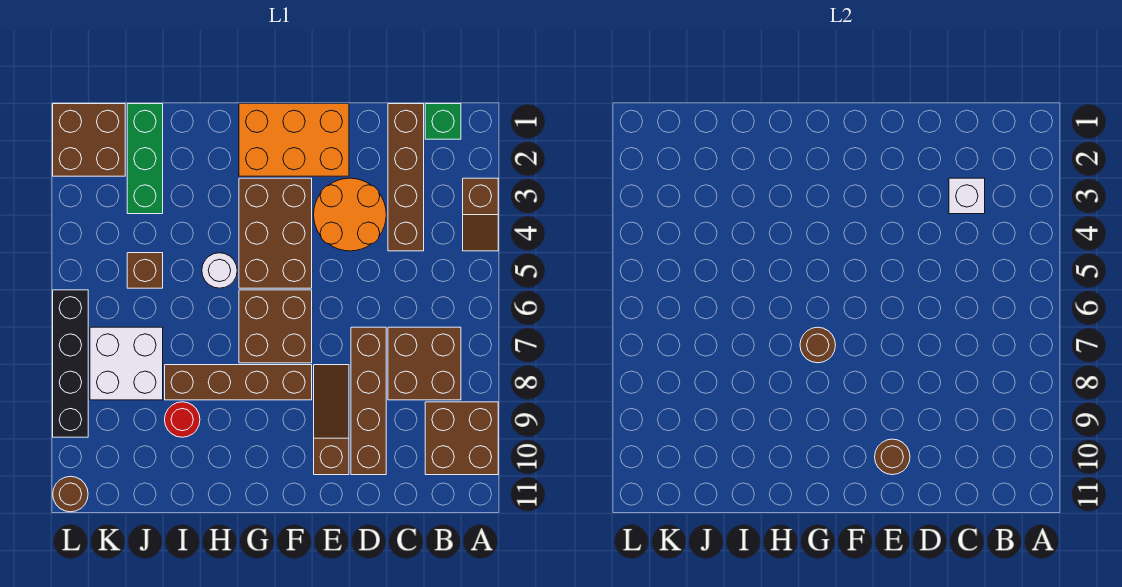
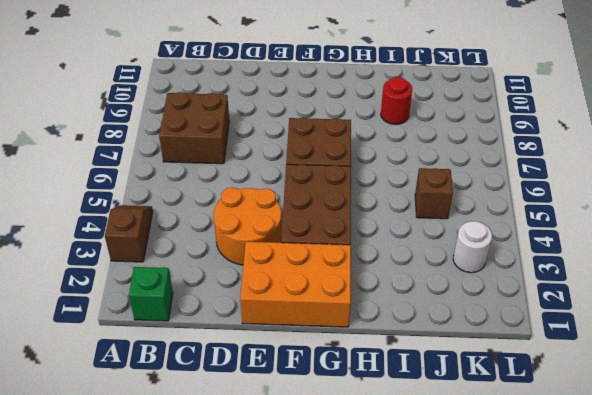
white 1x1 round brick [453,221,492,273] -> white 1x1 round brick moved to [202,253,237,288]
none -> brown 2x2 brick [425,402,498,475]
none -> brown 1x4 brick [388,104,424,251]
none -> brown 1x4 brick [351,327,386,475]

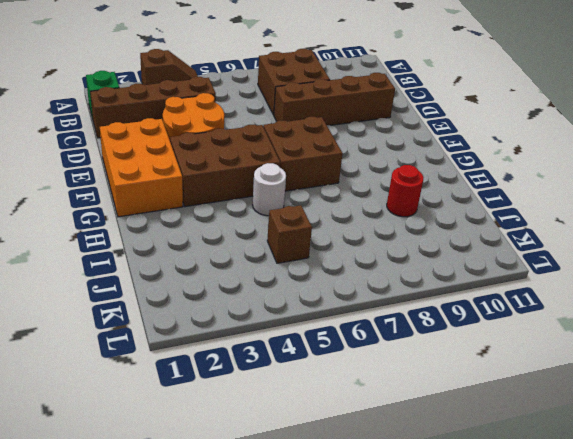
none -> brown 2x2 brick [425,402,498,475]
none -> brown 1x3 slope [314,365,349,475]
none -> brown 1x4 brick [165,365,312,400]

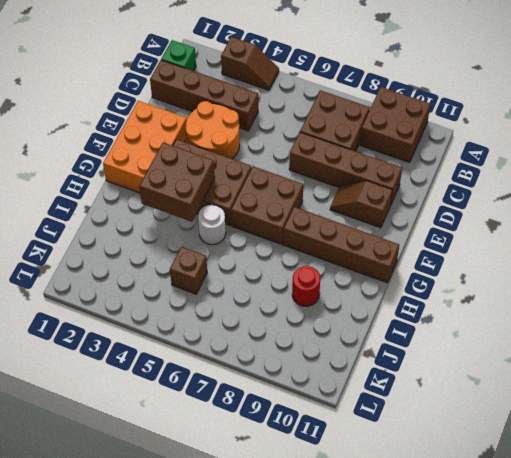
brown 1x2 slope [330,181,392,228] -> brown 1x3 slope [314,365,349,475]
brown 2x2 brick [139,143,215,222] -> brown 2x2 brick moved to [53,104,125,176]
brown 1x4 brick [283,207,399,283] -> brown 1x4 brick turned to [165,365,312,400]
none -> green 1x3 brick [127,104,163,214]
none -> white 2x2 brick [90,327,163,400]
none -> black 1x4 brick [53,290,88,437]

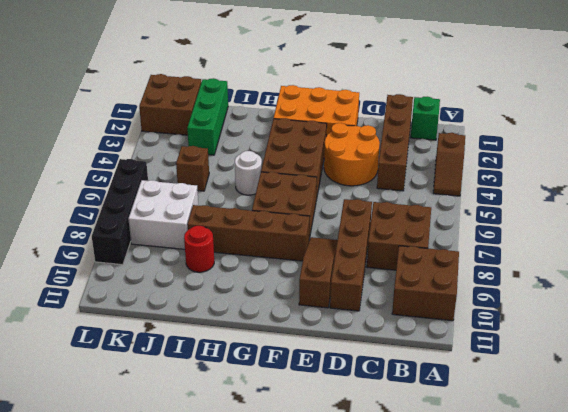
none -> brown 1x1 round brick [53,476,88,512]
none -> white 1x1 brick [949,178,985,214]
none -> brown 1x1 round brick [875,439,910,475]

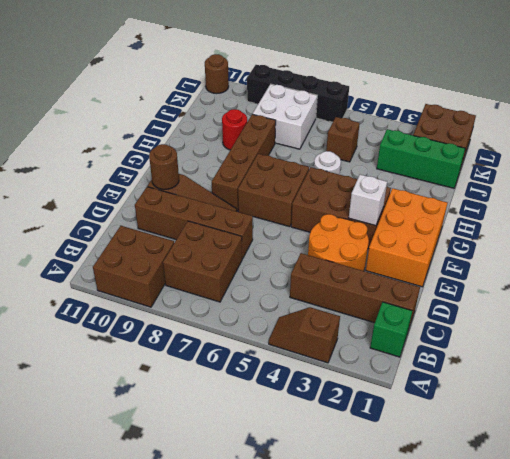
white 1x1 brick [349,175,387,226] -> white 1x1 brick moved to [949,178,985,214]
none -> brown 1x1 round brick [800,327,835,363]

